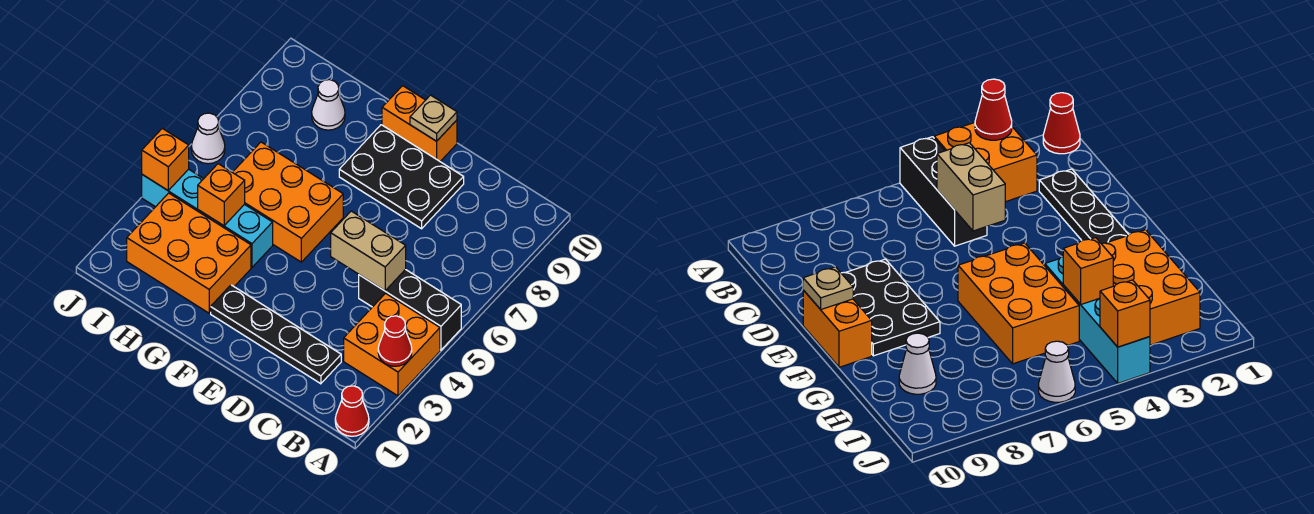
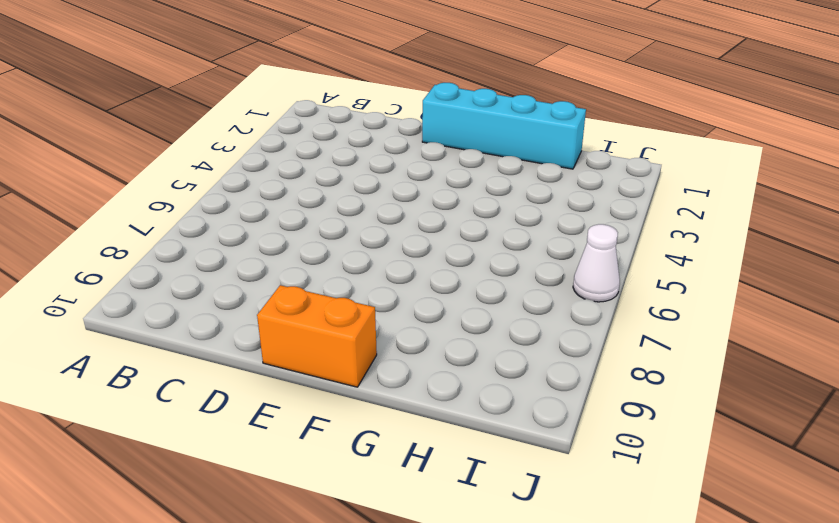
cyan 1x4 brick [422,83,586,169] -> cyan 1x4 brick moved to [142,169,273,267]
none -> red 1x1 cone [335,386,369,436]
none -> orange 2x2 brick [344,293,440,396]
none -> black 1x3 brick [359,269,461,350]

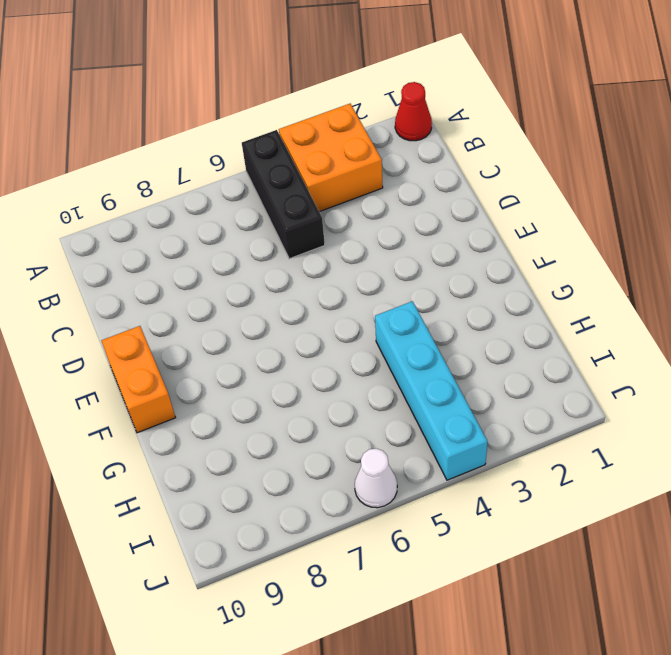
none -> black 1x4 plate [211,285,341,384]
none -> black 2x3 plate [339,125,464,229]
none -> orange 2x3 brick [233,142,343,262]

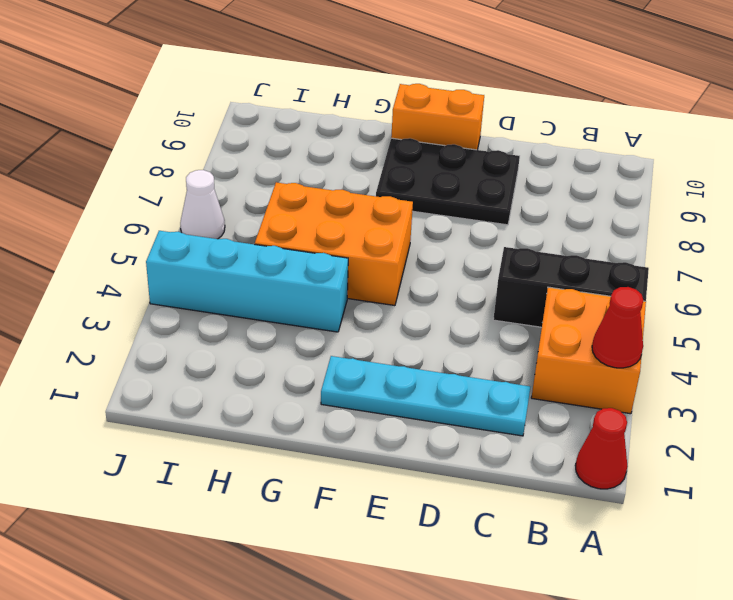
cyan 1x4 plate [321,356,530,436] -> black 1x4 plate [211,285,341,384]
none -> orange 2x3 brick [127,193,251,313]
none -> white 1x1 cone [312,80,345,130]
none -> tan 1x2 brick [331,211,406,291]

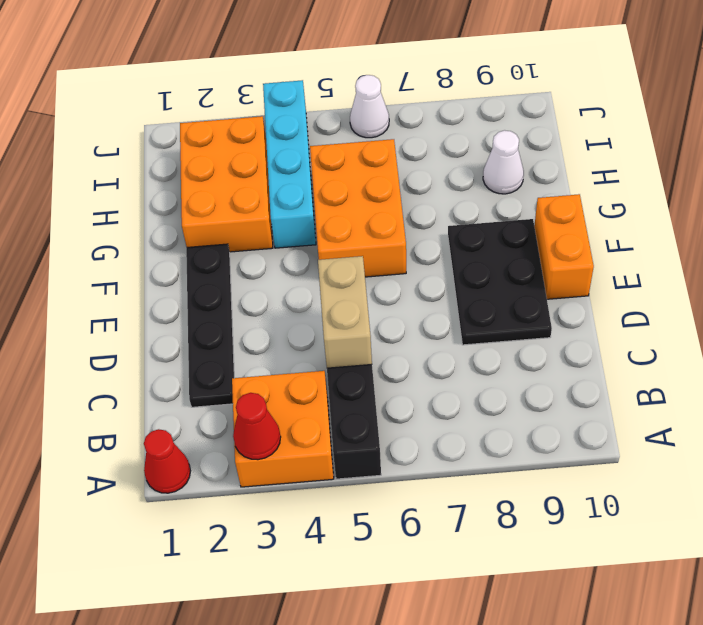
none -> tan 1x1 plate [410,95,457,141]
none -> orange 1x1 brick [198,164,245,226]
none -> orange 1x1 brick [142,128,189,190]

